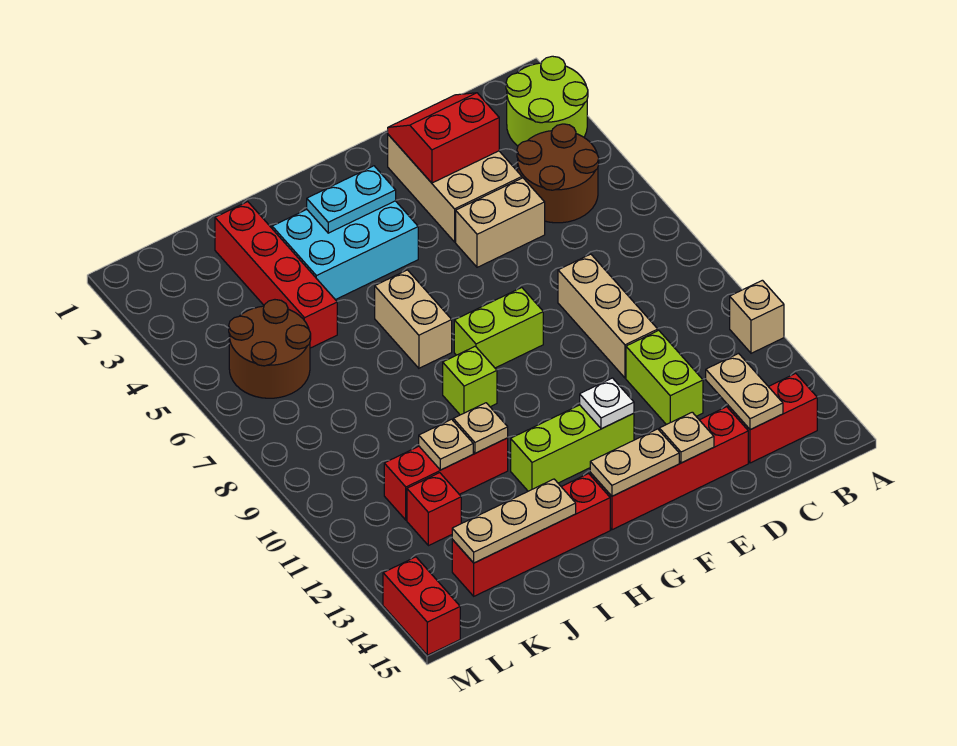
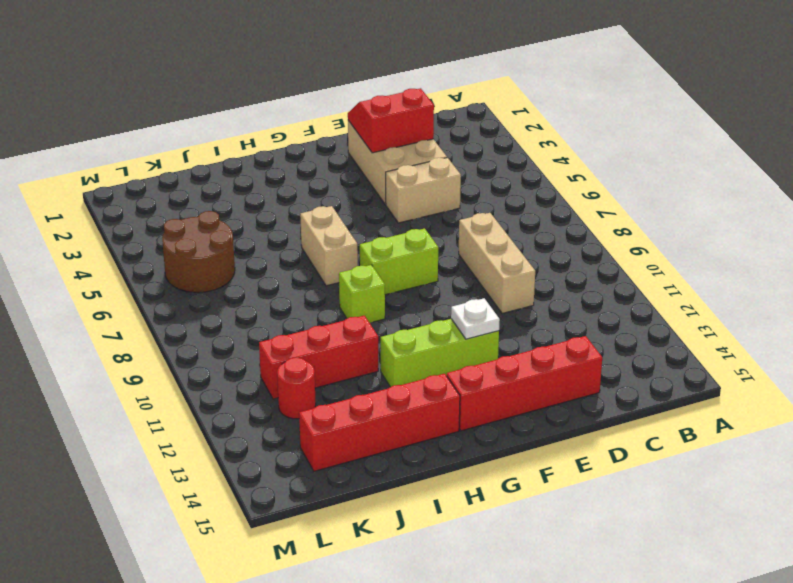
red 1x1 round brick [277,358,316,419] -> red 1x1 brick [407,473,461,546]
none -> lime 2x2 round brick [506,56,588,146]
none -> tan 1x1 brick [730,280,784,353]
none -> brown 2x2 round brick [517,124,599,223]

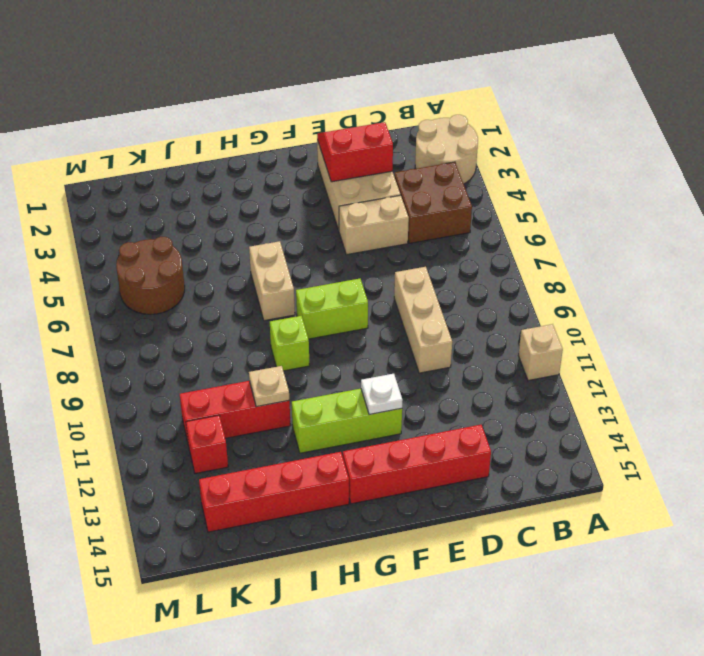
tan 2x2 round brick [415,115,478,184] -> lime 2x2 round brick [506,56,588,146]
brown 2x2 brick [394,162,472,243] -> brown 2x2 round brick [517,124,599,223]
none -> red 1x2 brick [728,373,817,463]
none -> lime 1x2 brick [626,330,703,425]
none -> cyan 2x3 brick [272,201,418,300]

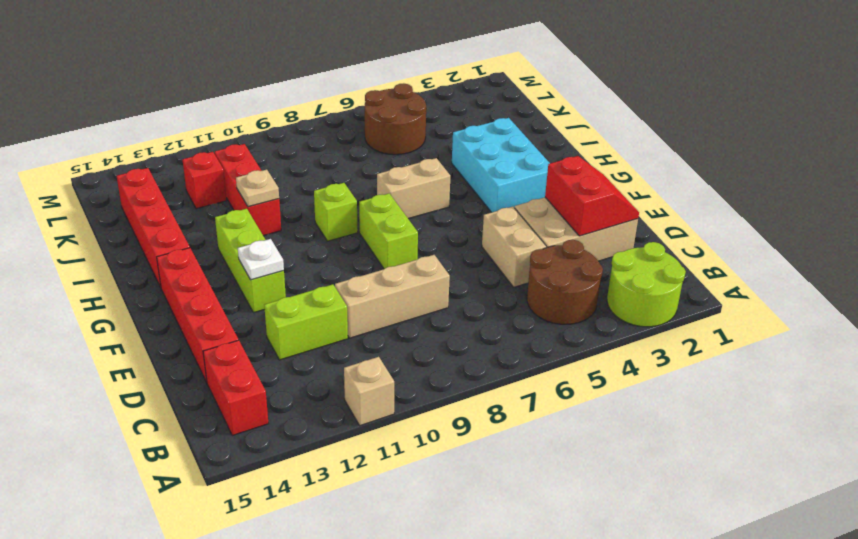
none -> red 1x4 brick [215,202,337,348]
none -> red 1x2 brick [383,557,460,655]
none -> tan 1x2 plate [706,353,783,430]

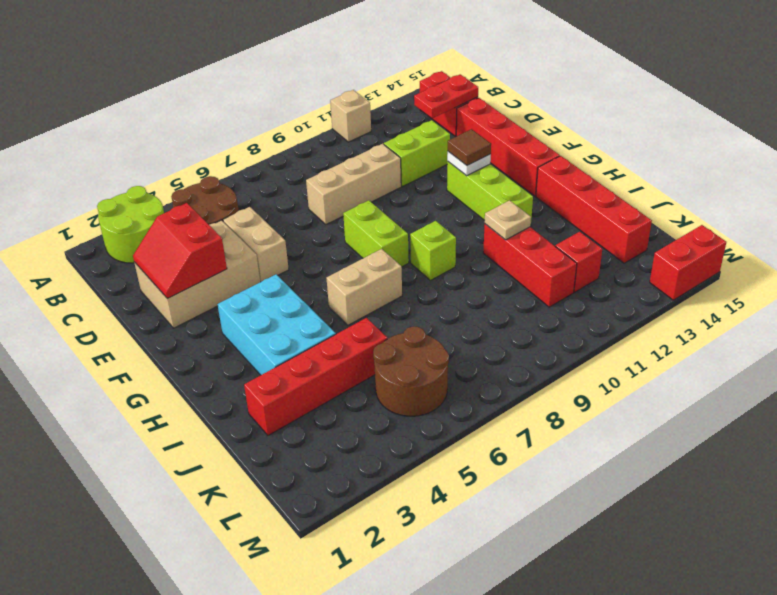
red 1x2 plate [414,74,478,118] -> tan 1x2 plate [706,353,783,430]
brown 1x1 tile [448,129,491,166] -> none
none -> tan 1x1 plate [659,412,714,463]
none -> tan 1x2 plate [590,429,679,496]
none -> cyan 1x2 plate [307,166,396,233]

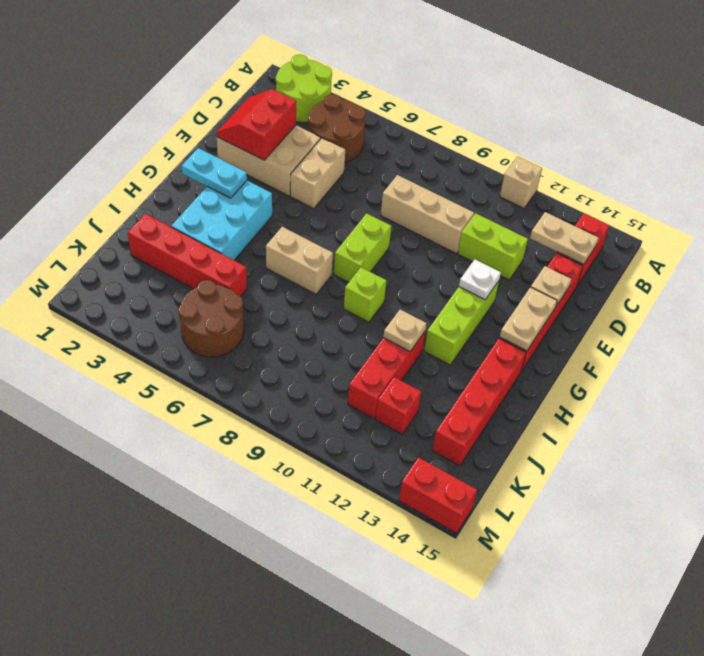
cyan 1x2 plate [182,148,247,198] -> cyan 1x2 plate turned to [307,166,396,233]
none -> tan 1x3 plate [452,479,576,563]
none -> tan 1x1 plate [419,419,473,470]

